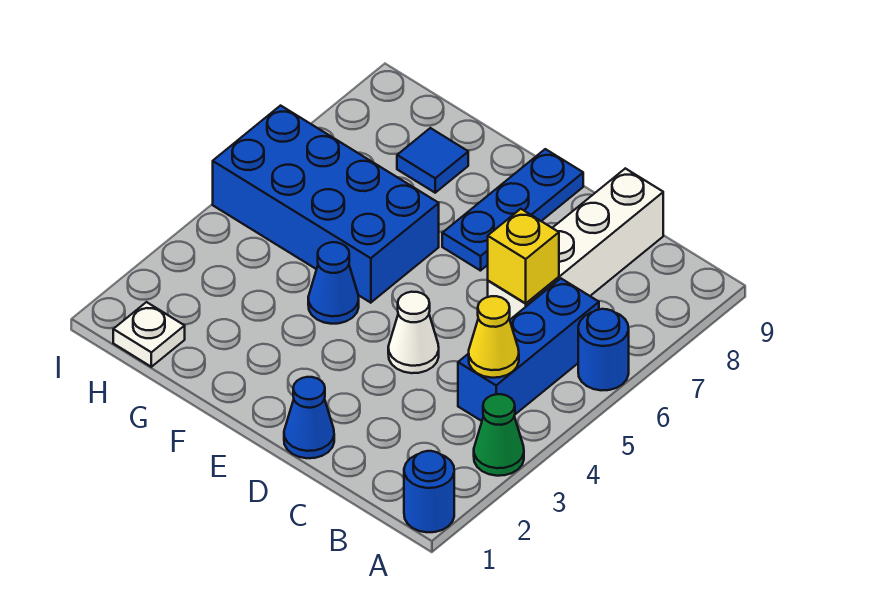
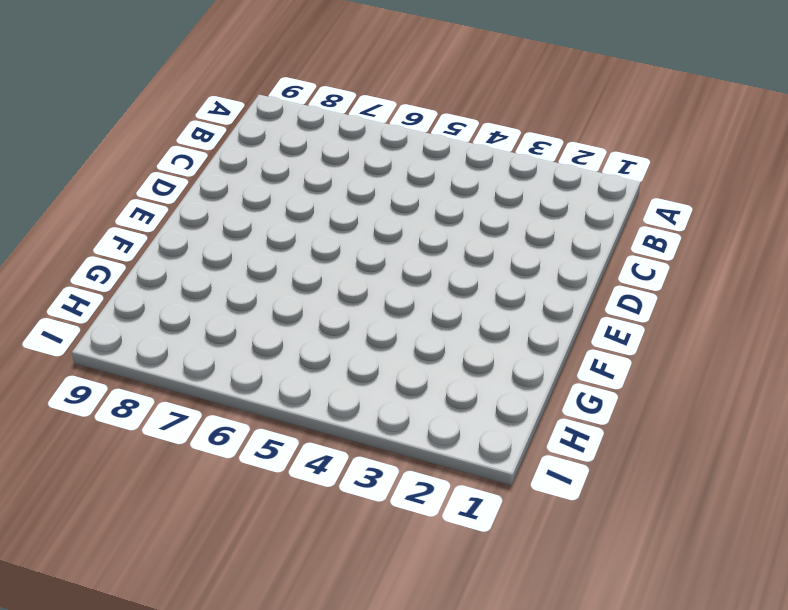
none -> blue 1x1 round brick [404,451,454,532]
none -> green 1x1 cone [474,394,524,476]
none -> blue 1x1 round brick [578,309,629,390]

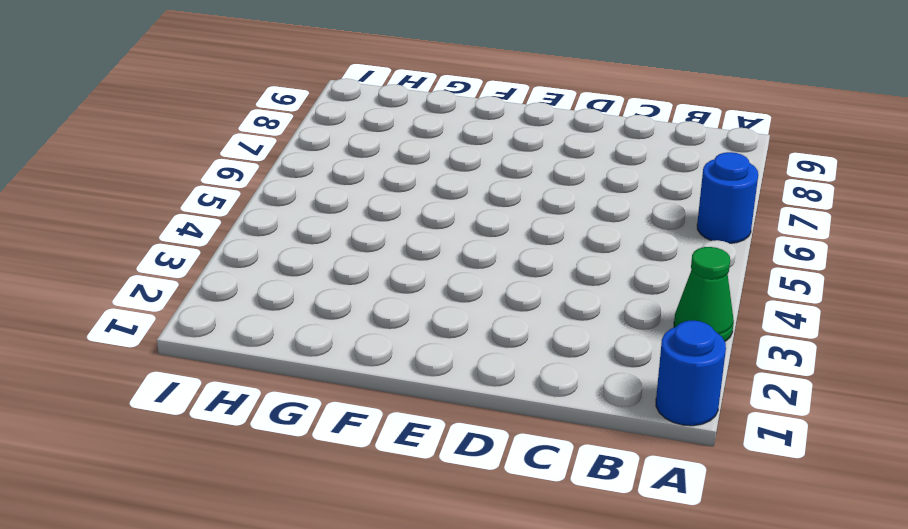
none -> blue 1x3 brick [458,279,599,421]
none -> white 1x4 brick [488,168,663,319]
none -> blue 1x1 cone [284,377,334,458]

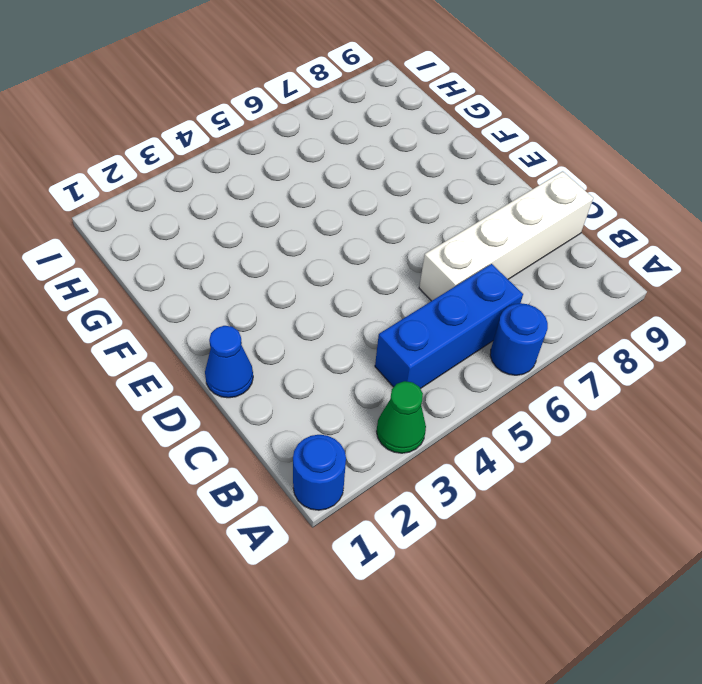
none -> white 1x1 cone [388,292,439,373]
none -> blue 1x3 plate [442,149,583,271]
none -> blue 1x1 cone [308,242,359,324]

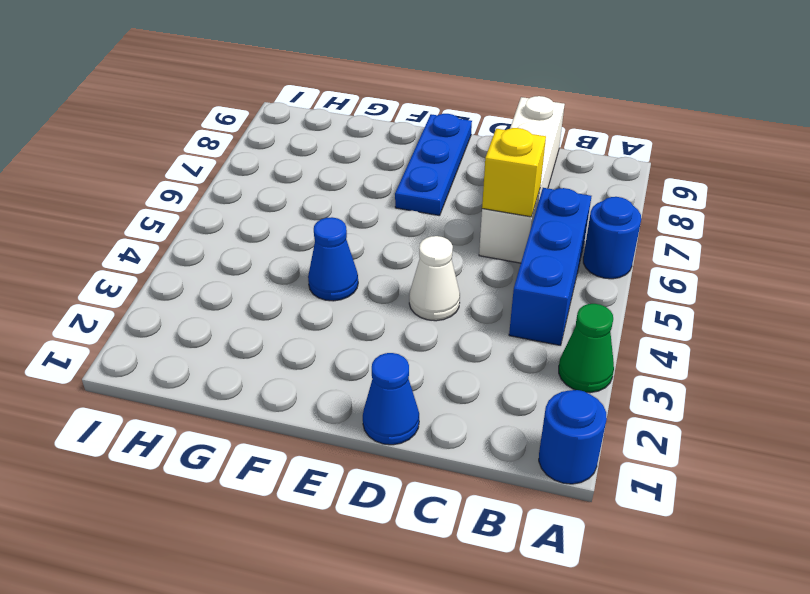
none -> blue 2x4 brick [213,106,439,303]
none -> blue 1x1 tile [397,128,468,193]
none -> white 1x1 plate [113,302,185,367]

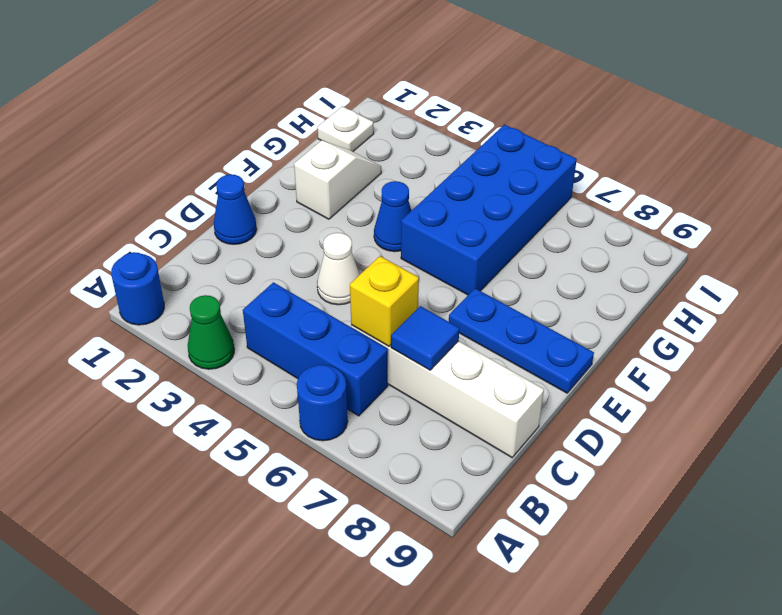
blue 1x1 tile [391,306,459,370] -> blue 1x1 tile moved to [397,128,468,193]
white 1x2 slope [294,141,381,219] -> none
none -> yellow 1x1 cone [469,296,519,378]

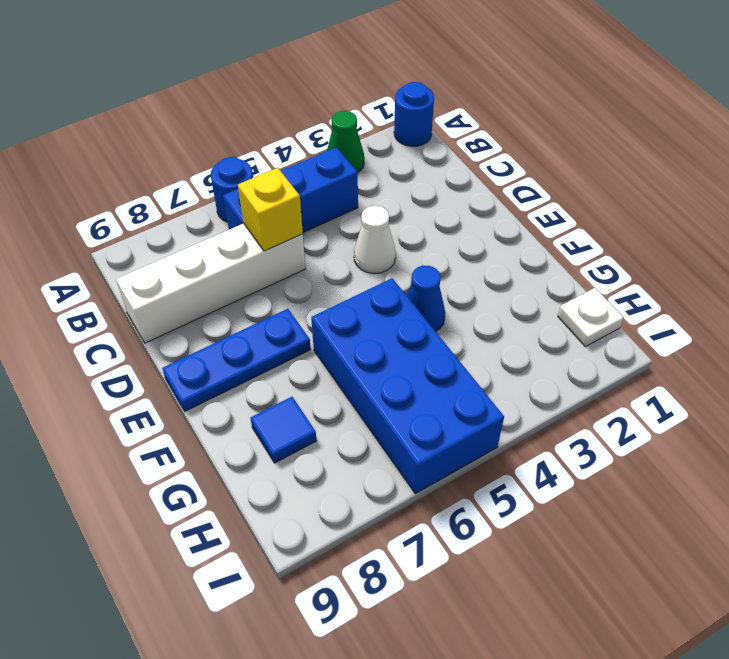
none -> blue 1x1 cone [284,377,334,458]
none -> yellow 1x1 cone [469,296,519,378]

